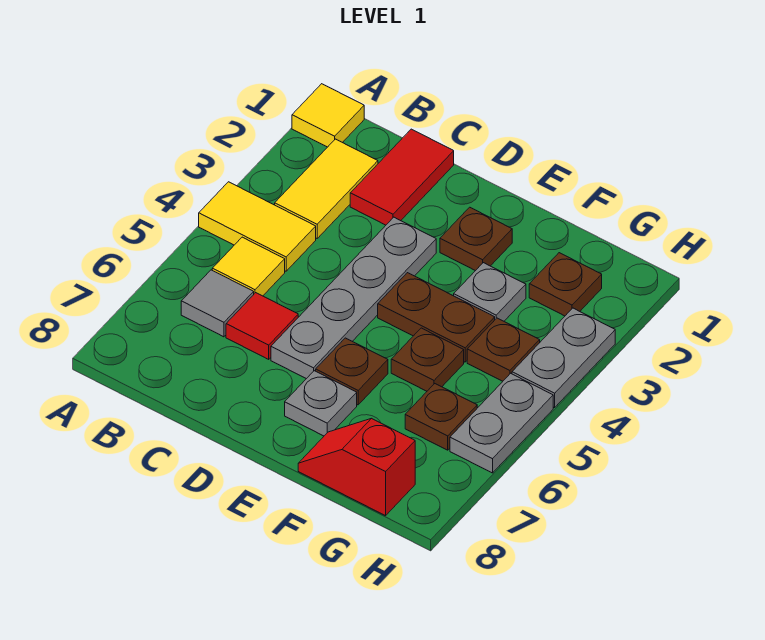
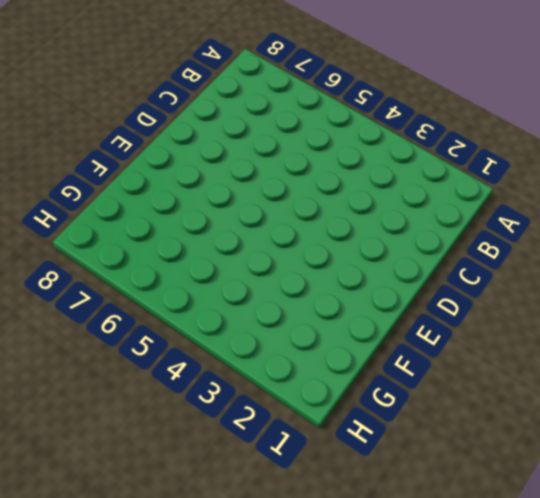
none -> yellow 1x1 tile [292,84,364,147]
none -> yellow 1x2 tile [199,182,316,271]
none -> yellow 1x2 tile [275,139,378,238]

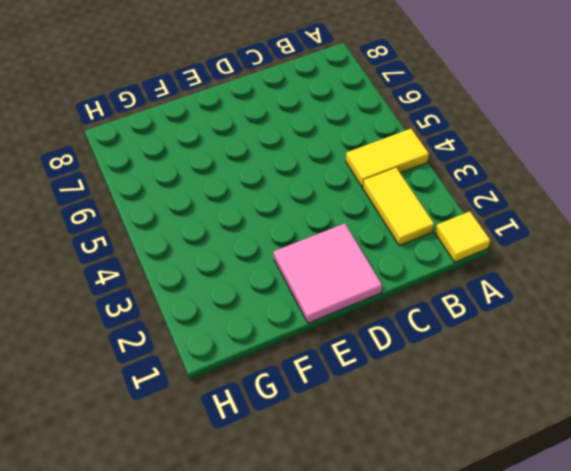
pink 2x2 tile [274,224,382,323] -> brown 1x1 plate [440,207,512,271]
none -> yellow 1x1 tile [212,237,285,296]
none -> grey 1x1 tile [181,270,254,337]
none -> red 1x2 tile [350,129,454,225]

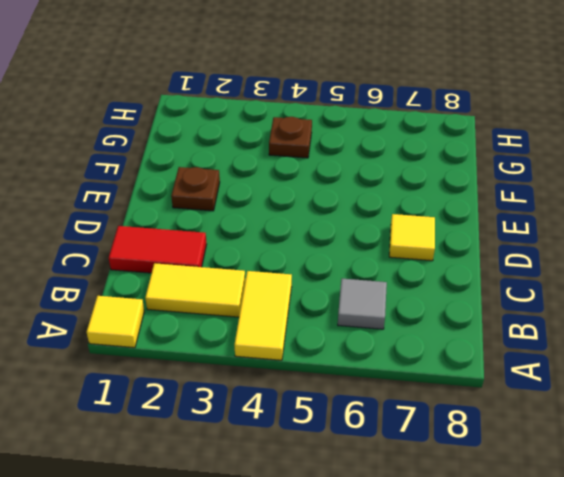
yellow 1x1 tile [389,214,435,261] -> yellow 1x1 tile moved to [212,237,285,296]
none -> red 1x1 tile [226,293,298,359]
none -> grey 1x4 plate [271,217,436,379]
none -> brown 1x2 plate [378,273,495,362]

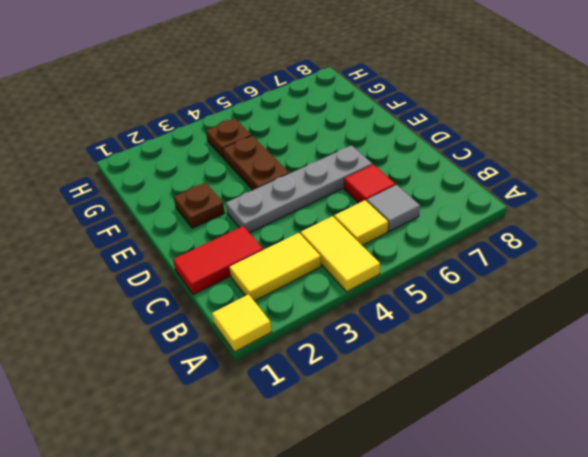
none -> brown 1x1 plate [316,338,388,405]
none -> grey 1x1 plate [285,371,357,436]
none -> grey 1x1 plate [454,263,526,321]

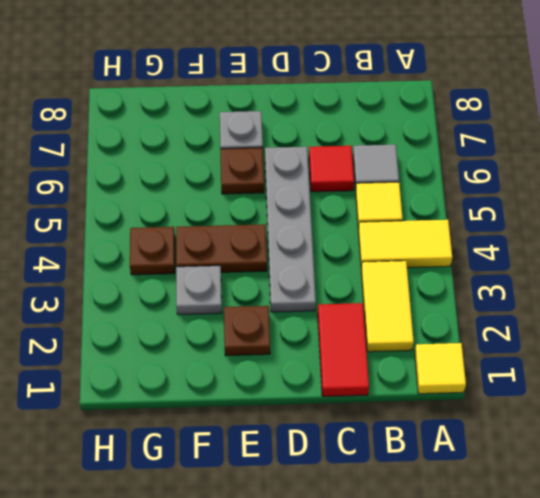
none -> brown 1x1 plate [391,328,464,391]
none -> red 1x2 slope [298,418,415,516]
none -> brown 1x1 plate [529,253,602,316]

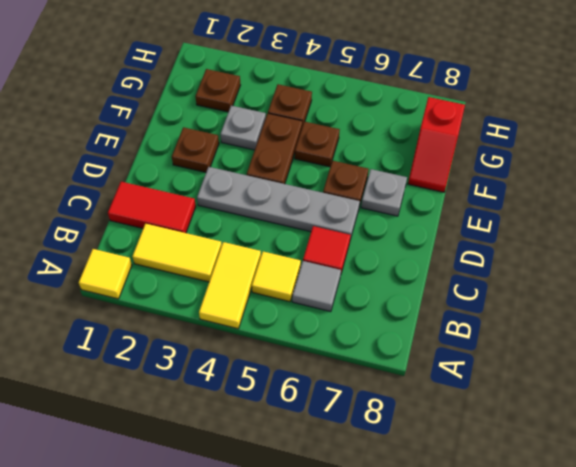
none -> brown 1x1 plate [405,384,477,450]
none -> grey 1x2 plate [512,308,615,408]
none -> grey 1x2 plate [450,373,553,473]

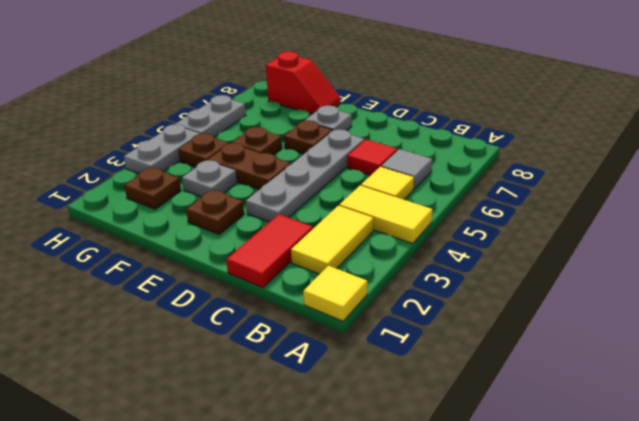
none -> brown 1x1 plate [405,384,477,450]

